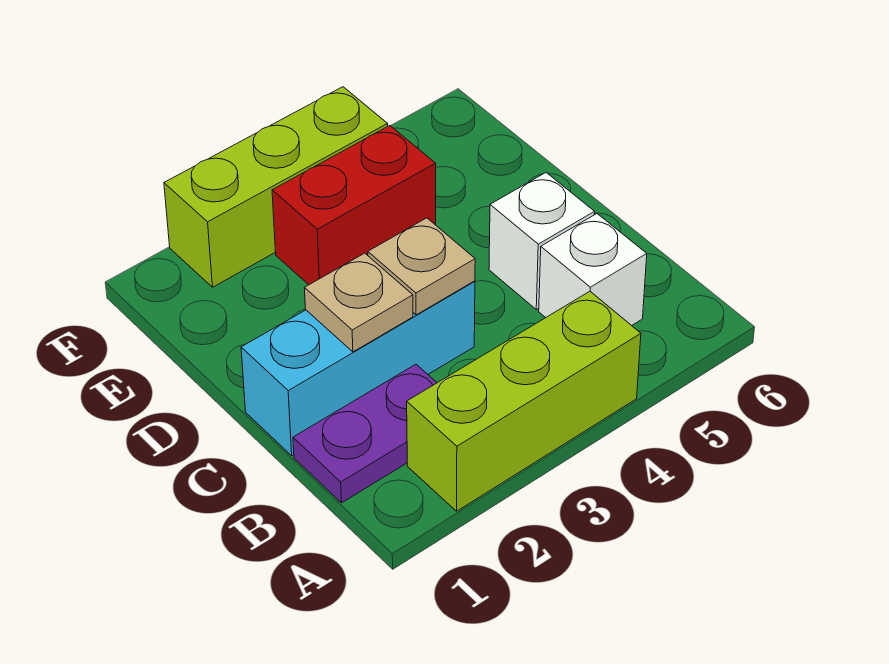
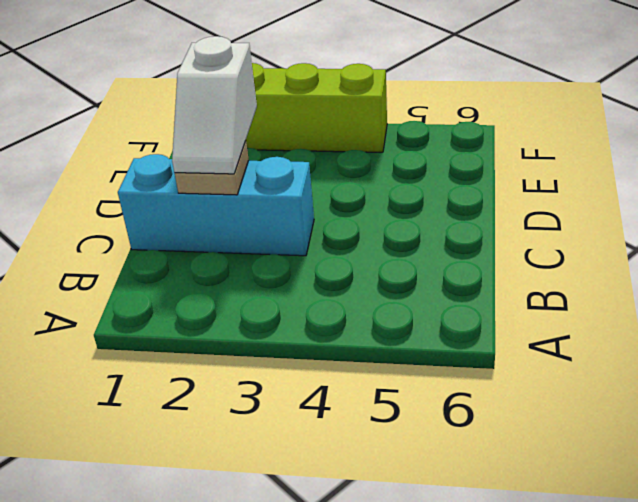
white 1x2 slope [172,36,257,174] -> none
none -> lime 1x3 brick [407,291,641,511]
none -> purple 1x2 plate [293,364,437,503]

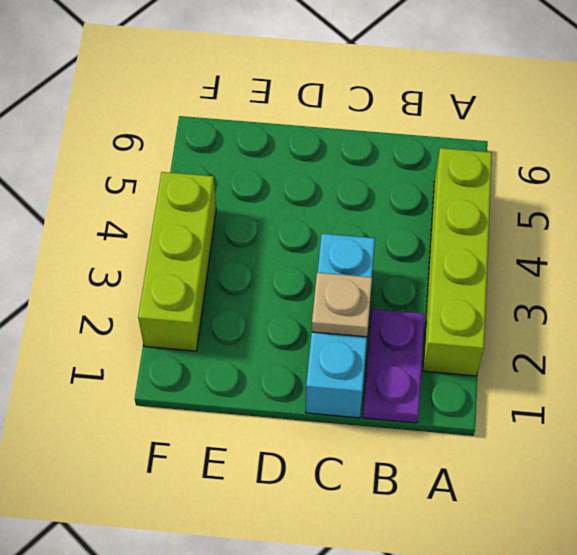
lime 1x4 brick [423,148,492,376] -> lime 1x3 brick [407,291,641,511]
none -> white 1x1 brick [539,214,647,326]
none -> white 1x1 brick [489,173,595,310]

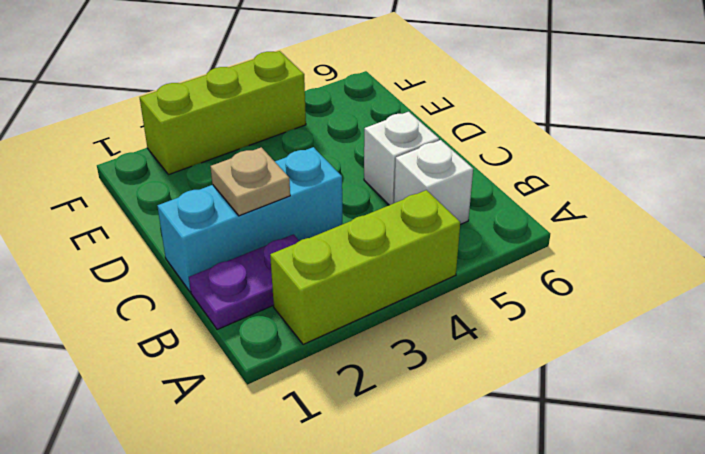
none -> red 1x2 brick [272,126,436,285]
none -> tan 1x1 plate [368,218,475,315]

